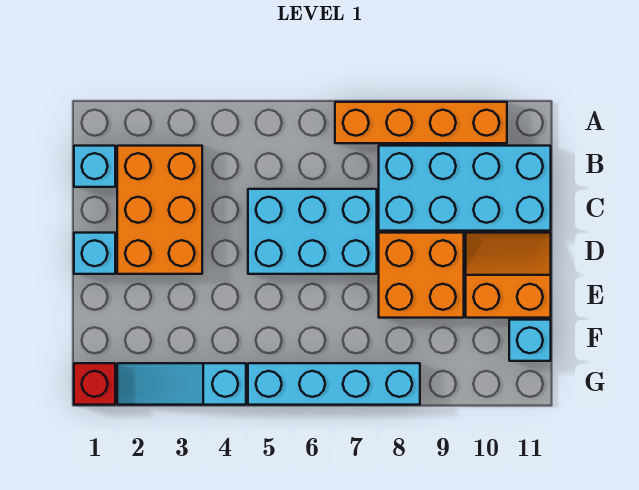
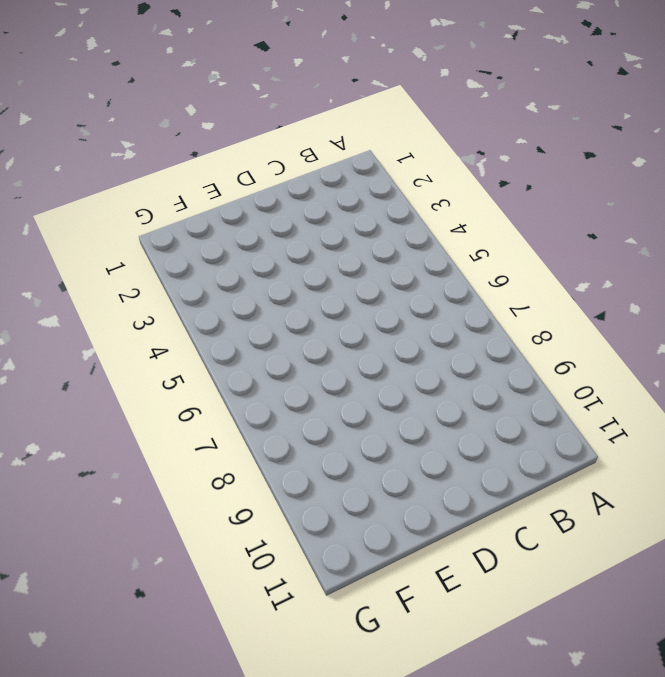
none -> orange 1x4 brick [335,102,507,143]
none -> cyan 1x1 brick [74,146,115,187]
none -> orange 2x3 brick [117,146,202,274]

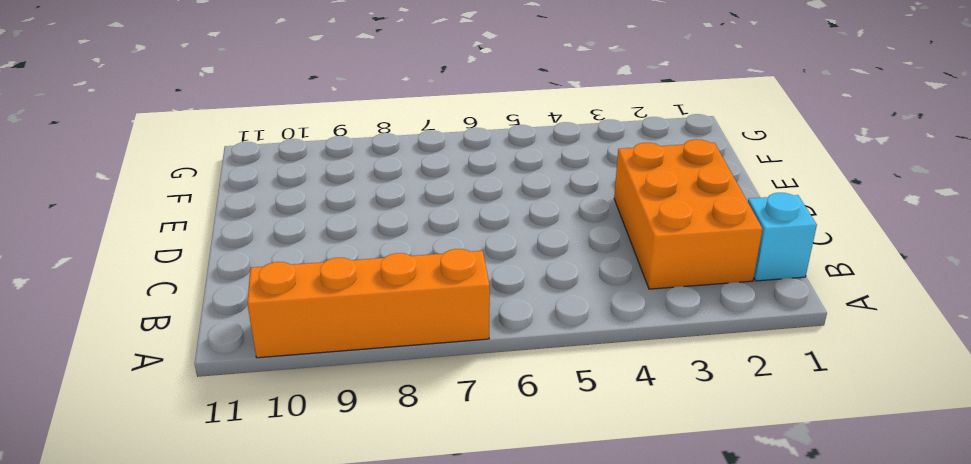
none -> cyan 2x4 brick [379,146,551,231]
none -> cyan 2x3 brick [248,189,377,274]
none -> cyan 1x1 brick [74,233,115,274]

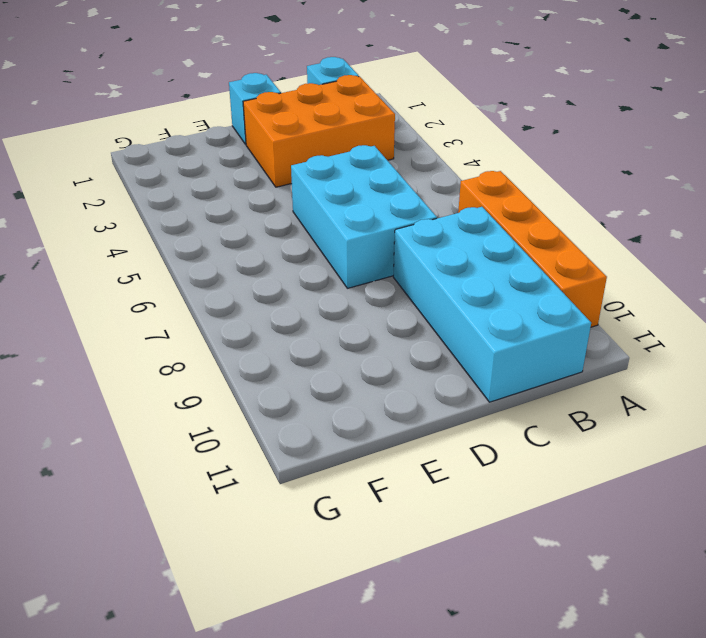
none -> orange 2x2 brick [379,233,464,318]
none -> orange 2x2 slope [466,233,551,318]
none -> cyan 1x1 brick [509,320,551,361]

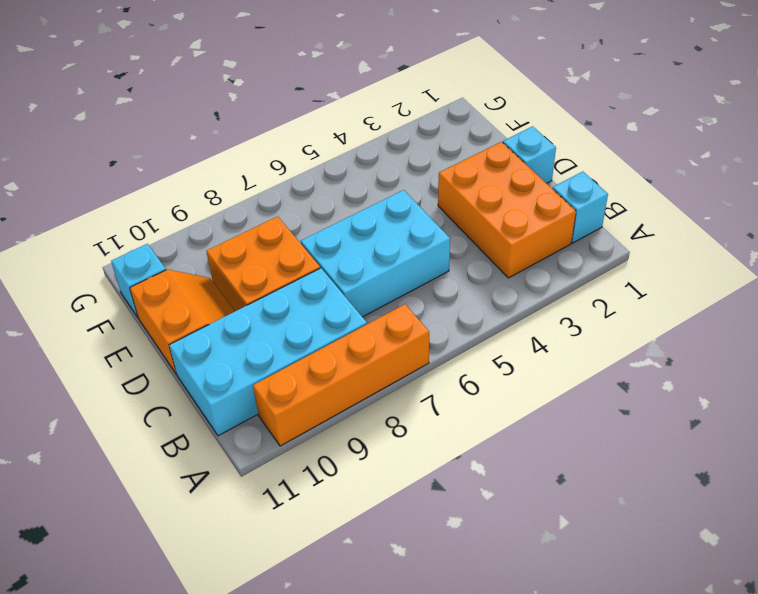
orange 2x2 slope [130,270,235,375] -> orange 2x2 slope turned to [466,233,551,318]
none -> red 1x1 brick [74,363,115,405]
none -> cyan 1x3 slope [117,363,246,405]
none -> cyan 1x4 brick [248,363,420,405]

